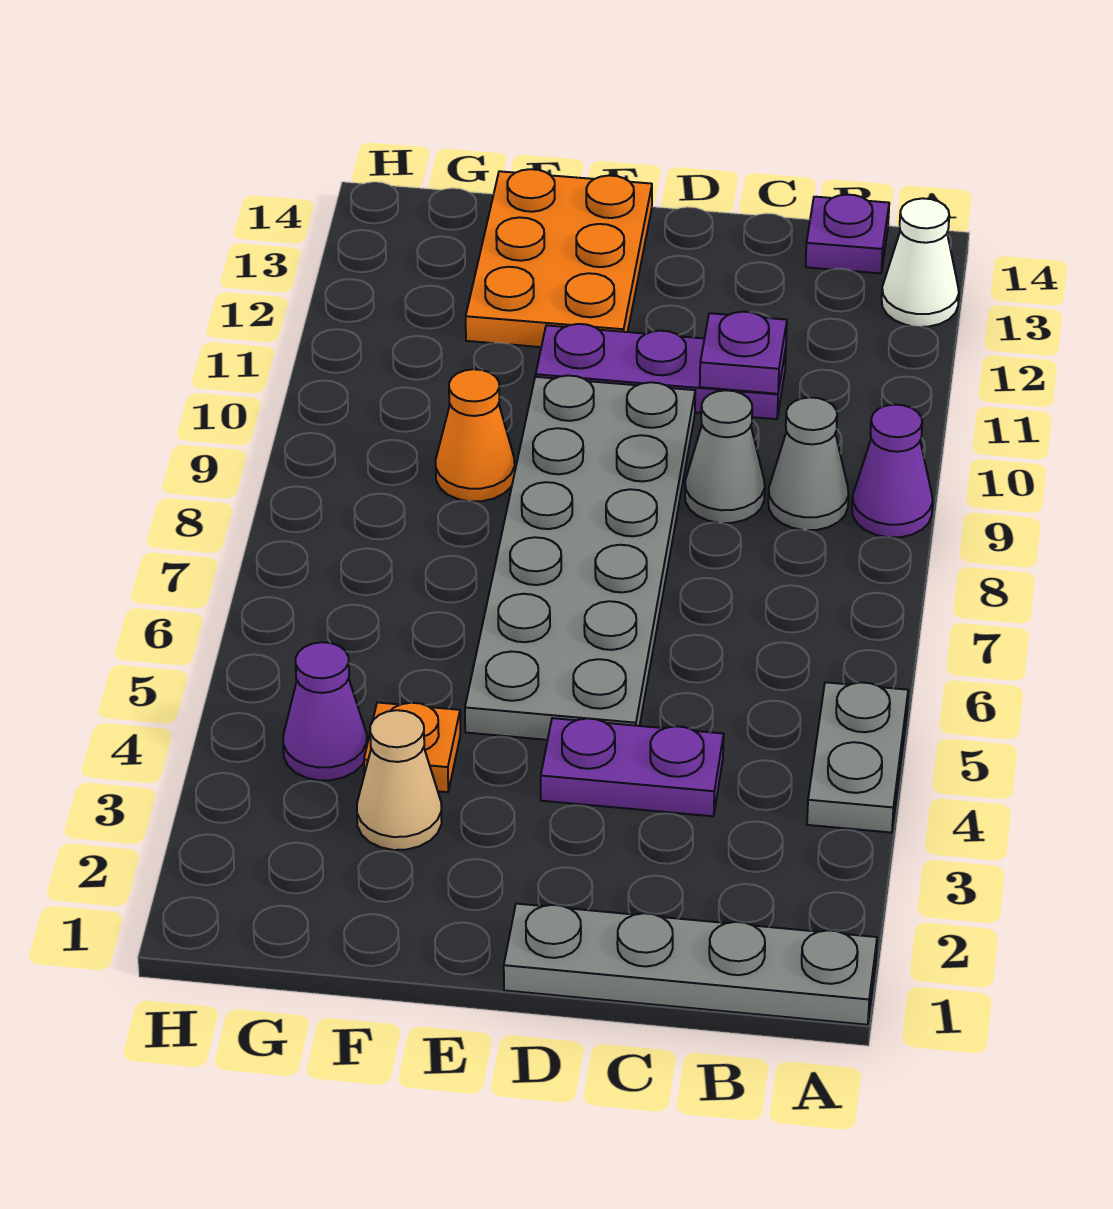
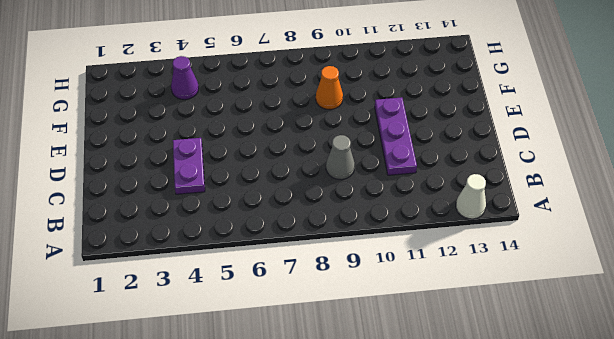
none -> grey 1x4 plate [504,904,877,1025]
none -> grey 1x2 plate [807,682,908,833]
none -> purple 1x1 cone [852,405,933,537]

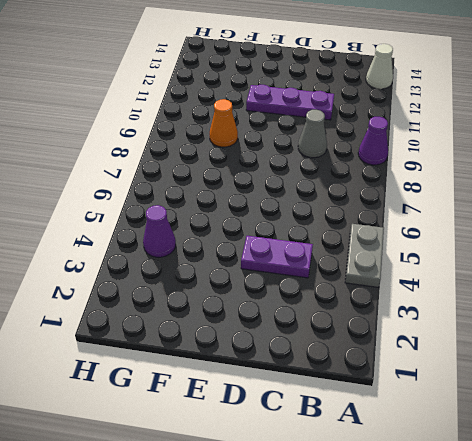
none -> grey 1x4 plate [504,904,877,1025]
none -> grey 1x1 cone [768,397,849,530]
none -> purple 1x1 plate [806,195,889,273]

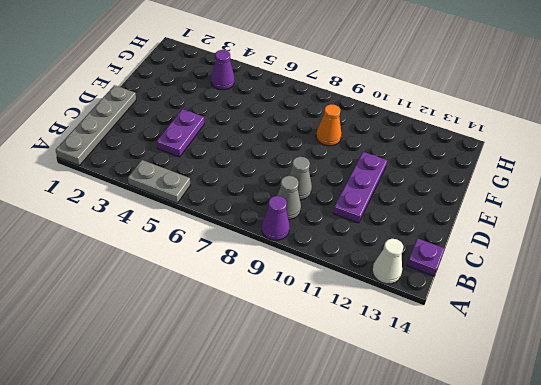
none -> grey 2x6 plate [465,376,695,740]
none -> orange 2x3 plate [466,169,652,347]
none -> tan 1x1 cone [357,710,442,850]

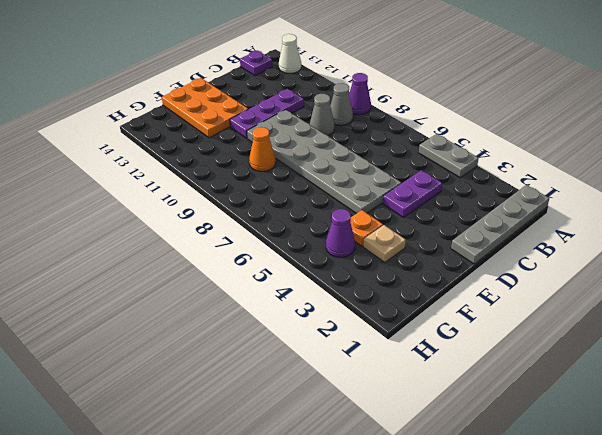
tan 1x1 plate [363,225,406,262] -> tan 1x1 cone [357,710,442,850]
none -> purple 1x1 plate [700,312,787,394]

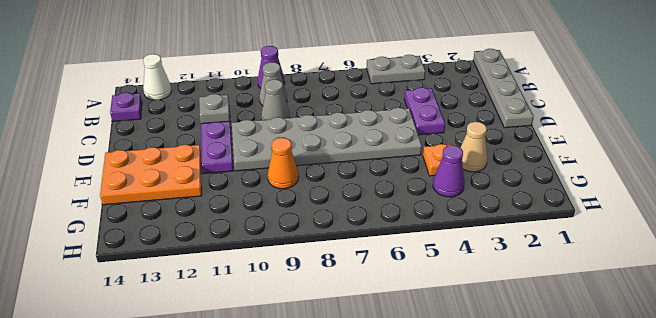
grey 1x1 plate [199,94,230,124] -> purple 1x1 plate [700,312,787,394]

